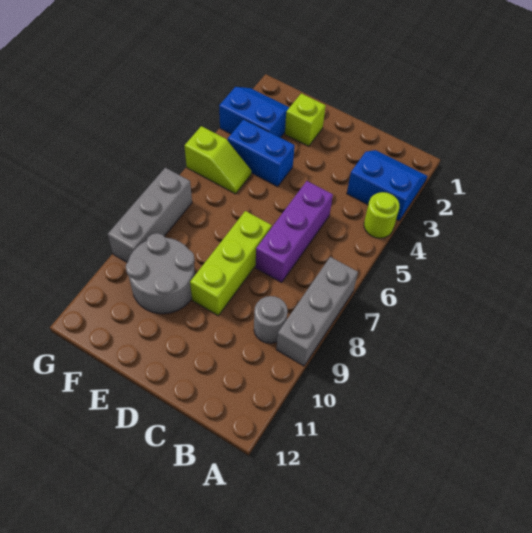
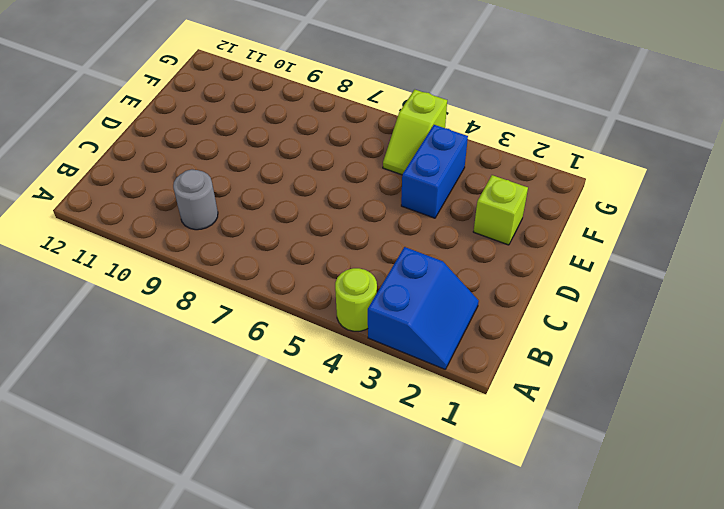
none -> grey 1x3 brick [276,257,358,366]
none -> purple 1x3 brick [256,181,333,282]
none -> lime 1x3 brick [190,211,272,316]

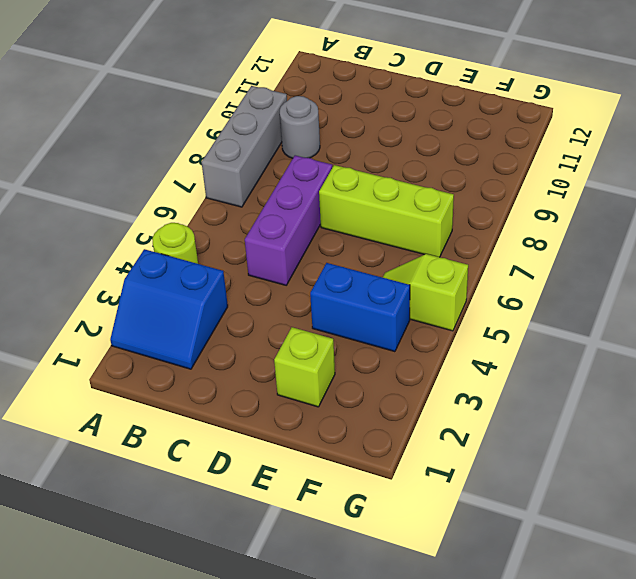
lime 1x3 brick [319,165,454,257] -> lime 1x3 brick turned to [190,211,272,316]
none -> grey 2x2 round brick [126,233,195,314]
none -> blue 2x2 slope [219,87,290,138]
none -> grey 1x3 brick [108,168,192,262]

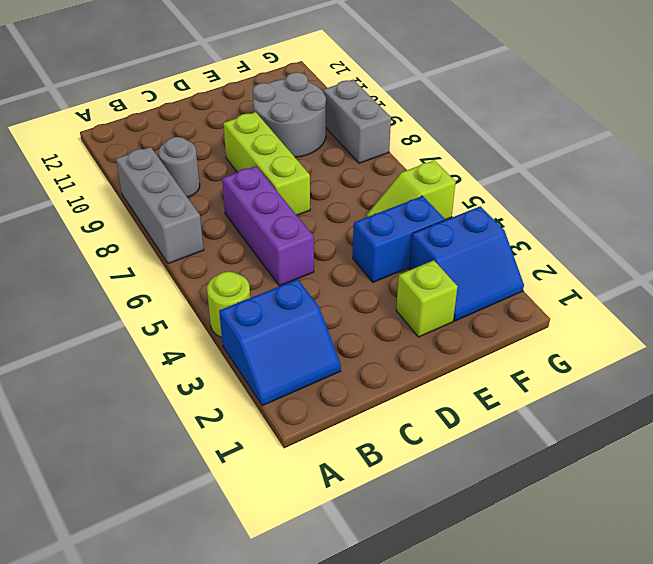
grey 1x2 brick [323,80,391,163] -> grey 1x3 brick [108,168,192,262]

